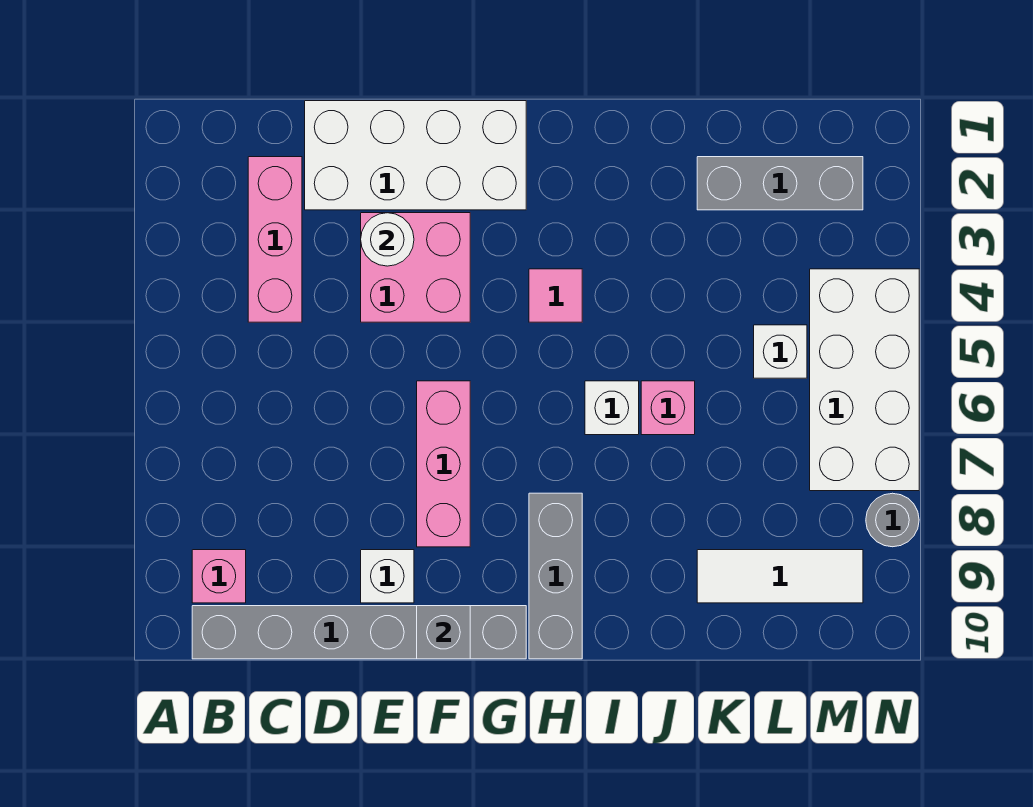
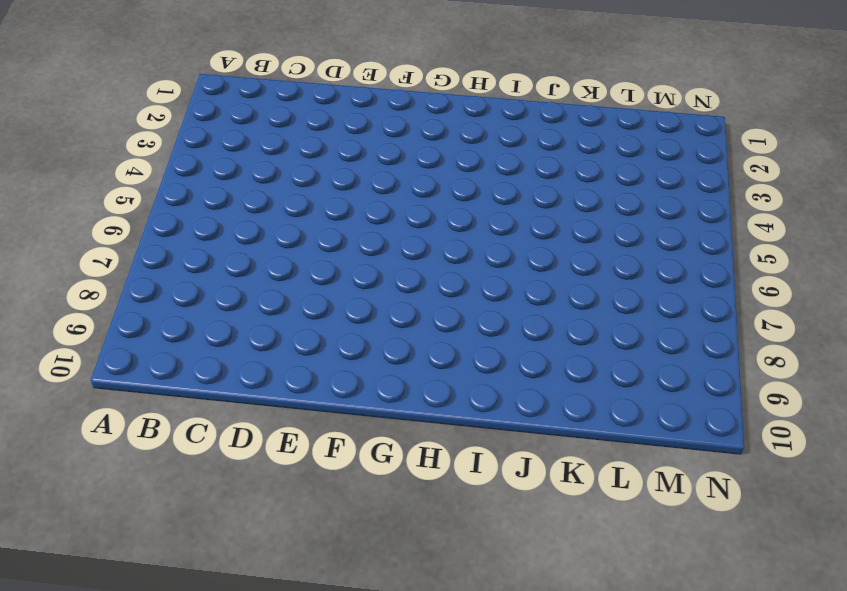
none -> pink 1x1 brick [192,550,246,603]
none -> grey 1x6 brick [192,606,526,659]
none -> pink 1x3 brick [248,157,302,322]

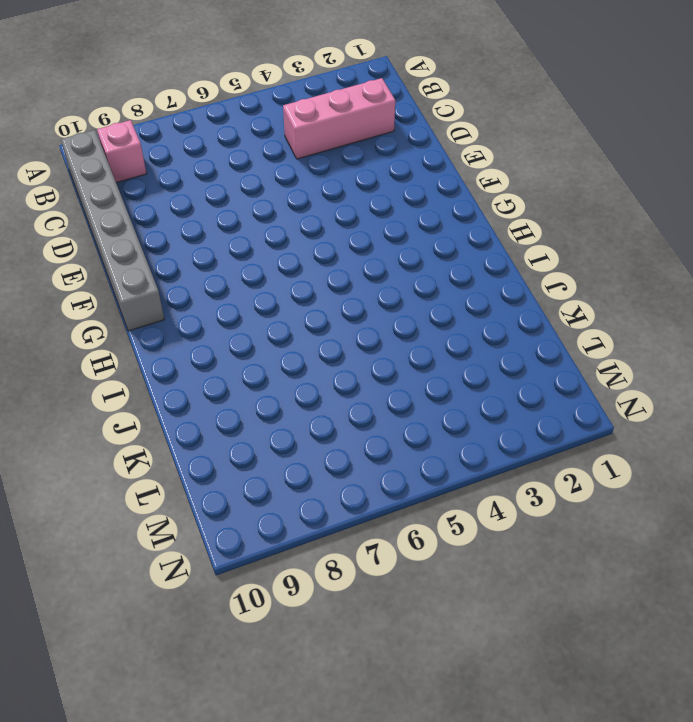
none -> white 2x4 brick [305,101,526,210]
none -> pink 2x2 brick [361,213,470,322]
none -> white 1x1 brick [361,550,414,603]

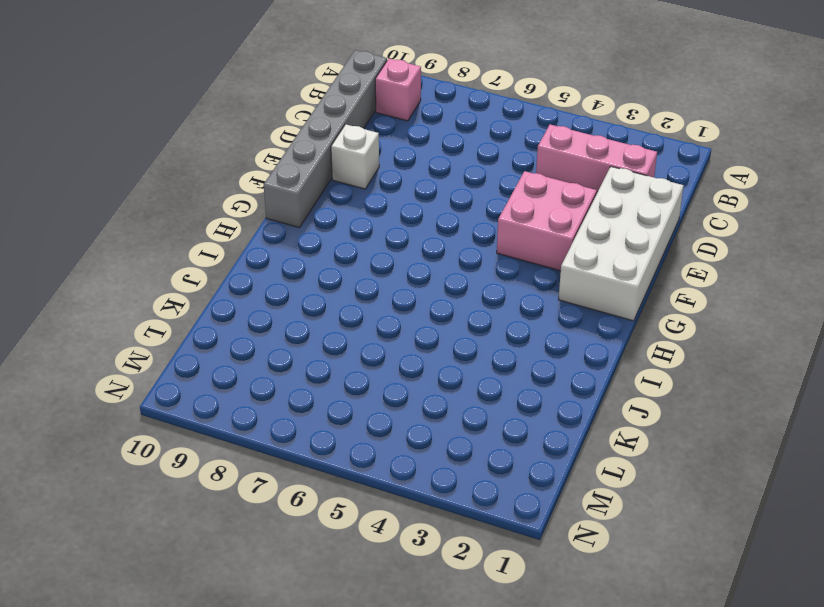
none -> pink 1x3 brick [417,381,470,547]
none -> pink 1x1 tile [529,269,582,322]
none -> grey 1x3 brick [529,493,582,659]

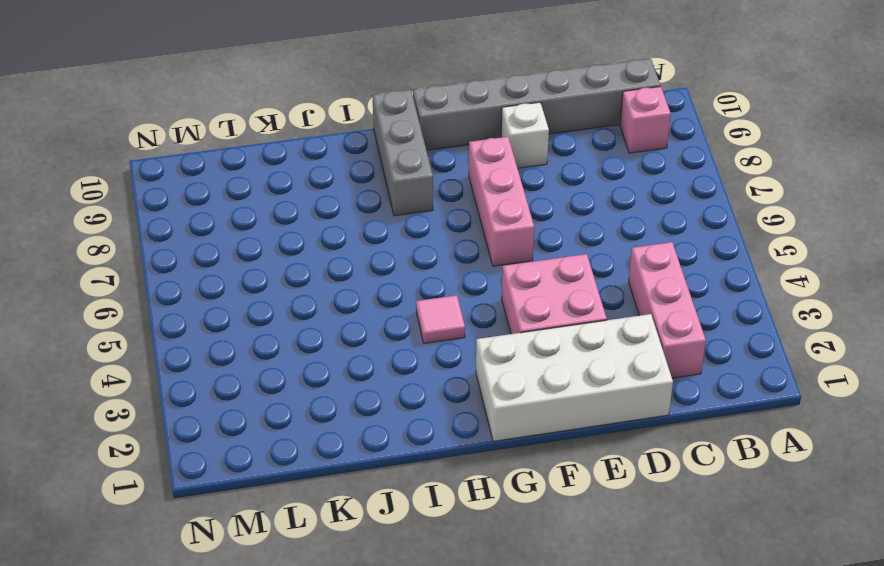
none -> white 1x1 brick [585,381,639,435]
none -> pink 1x1 brick [641,381,695,435]
none -> grey 1x3 brick [697,157,863,210]

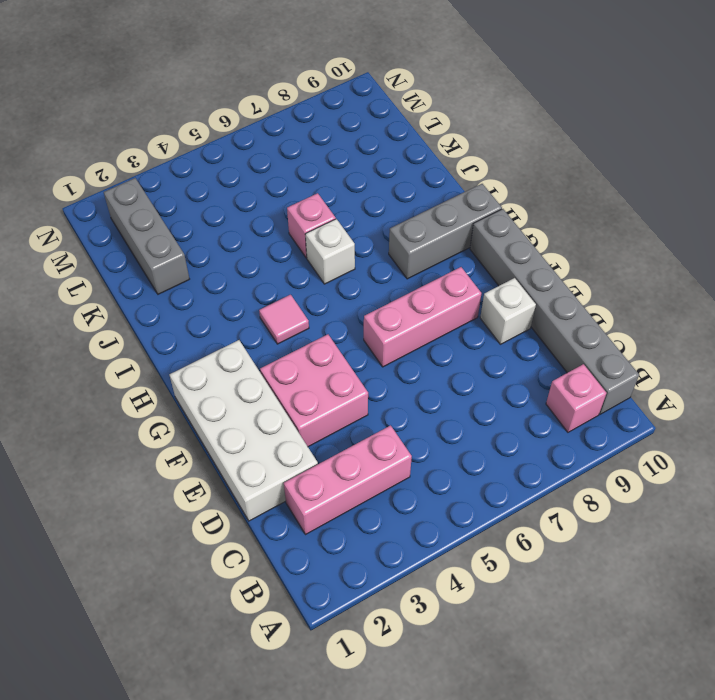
none -> white 1x3 tile [697,550,863,603]
none -> white 1x1 brick [754,325,807,378]
none -> white 2x4 brick [810,269,919,491]

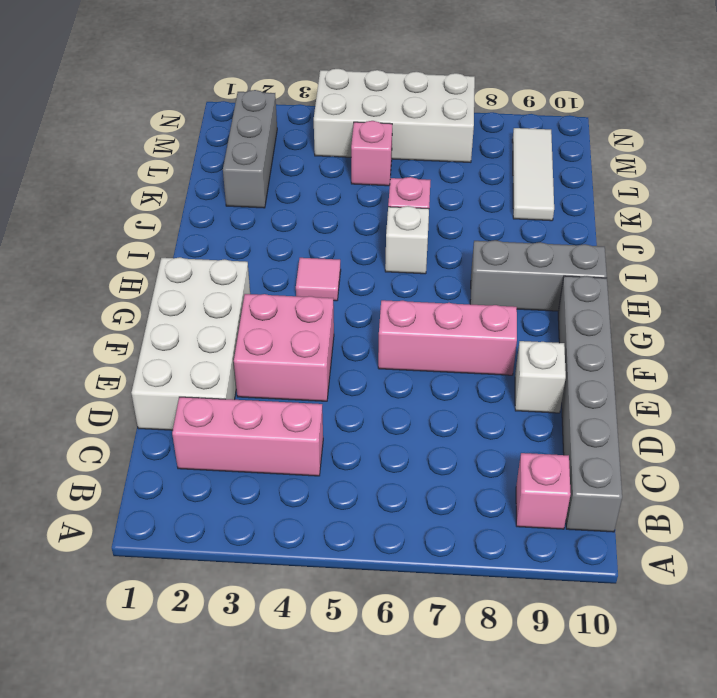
pink 1x1 brick [351,121,392,186] -> white 1x1 brick [754,325,807,378]
none -> grey 1x1 round brick [866,493,919,547]
none -> white 1x1 round brick [361,213,414,266]
none -> grey 1x1 brick [417,606,470,659]

